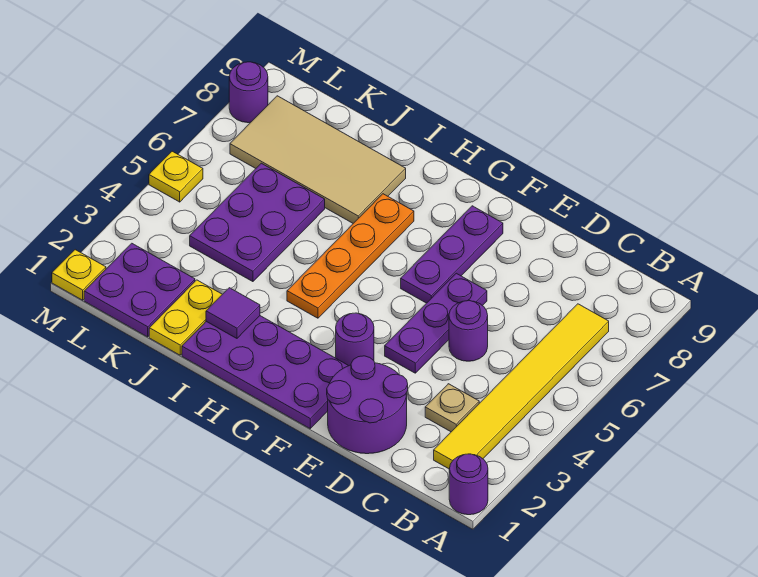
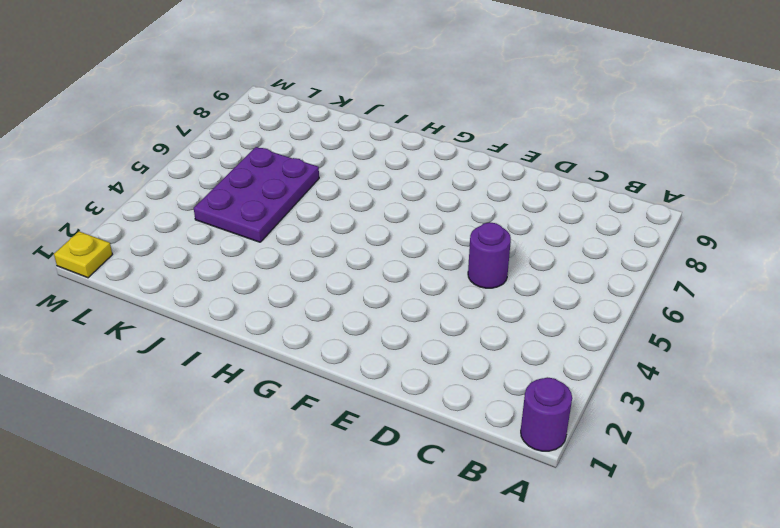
none -> yellow 1x6 tile [434,304,609,469]
none -> tan 1x1 plate [425,384,479,432]
none -> purple 2x2 round brick [327,356,408,454]

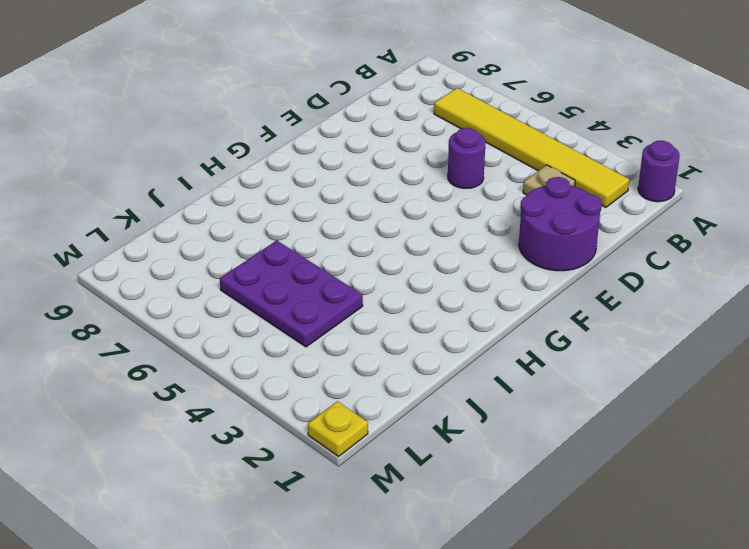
none -> purple 1x3 plate [385,273,487,373]
none -> purple 2x4 plate [182,316,348,429]
none -> purple 1x1 round brick [336,313,374,366]

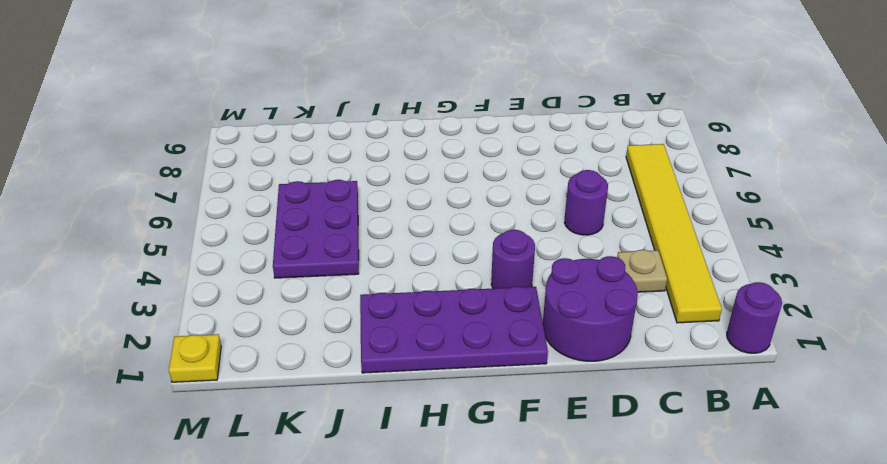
none -> purple 1x3 plate [385,273,487,373]
none -> purple 1x3 plate [401,206,503,303]
none -> orange 1x4 plate [287,194,414,318]

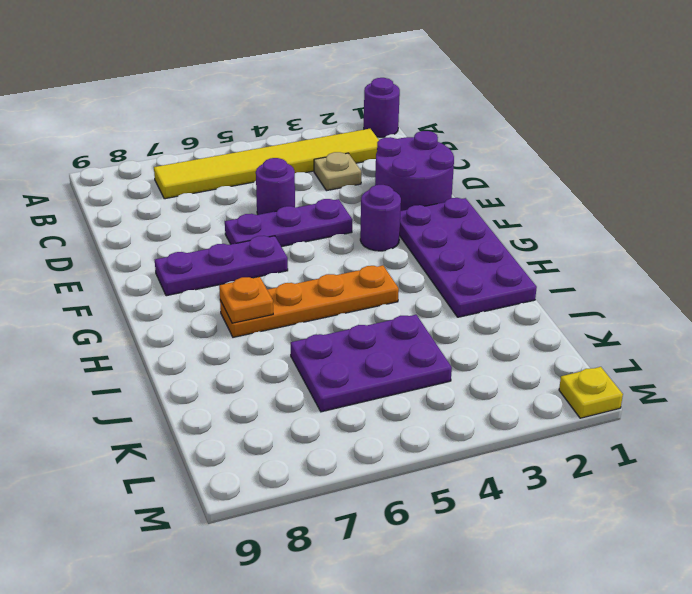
orange 1x1 plate [219,277,273,323] -> none
none -> tan 2x4 tile [230,96,406,223]
none -> yellow 1x2 plate [149,280,222,355]
none -> purple 2x2 plate [84,243,195,337]

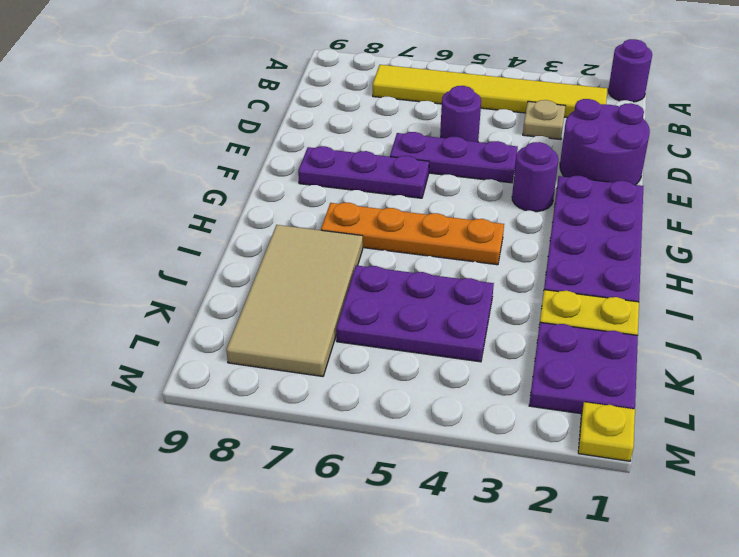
none -> yellow 1x1 plate [149,151,203,202]
none -> purple 1x1 round brick [229,62,268,123]
none -> purple 1x1 tile [206,288,260,338]

